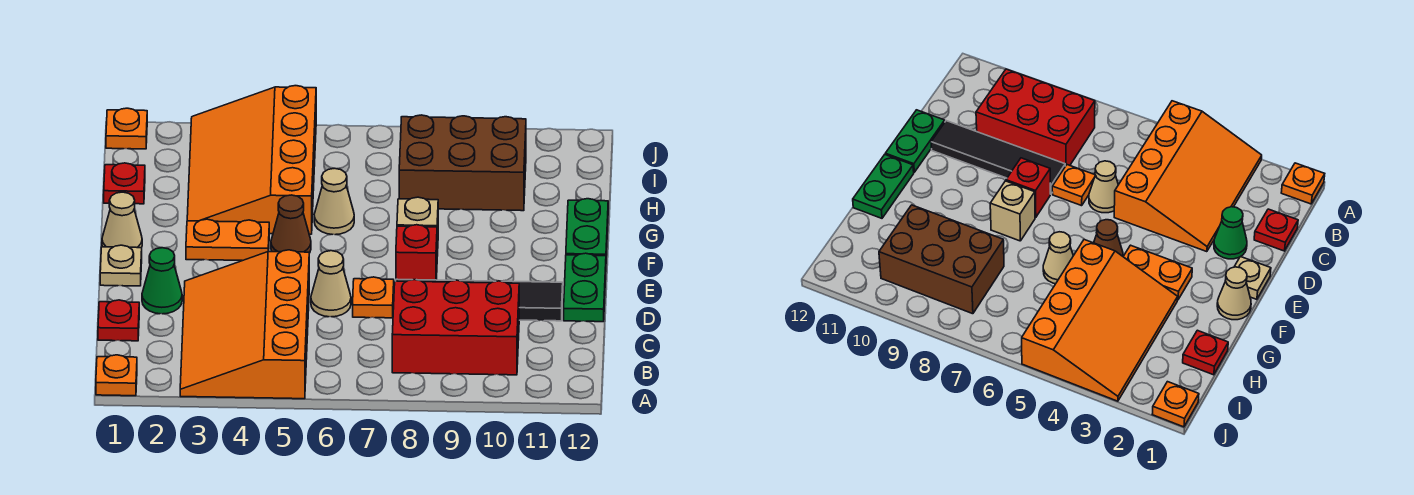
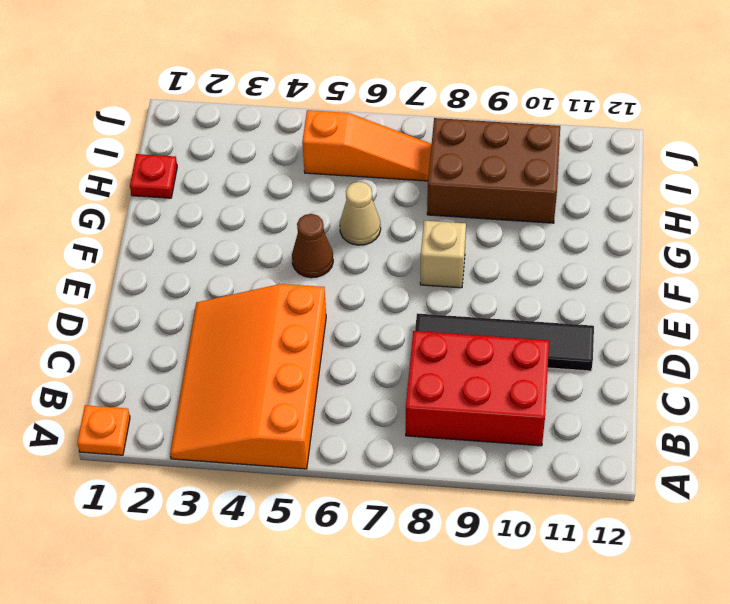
orange 1x3 slope [302,110,432,181] -> orange 3x4 slope [187,86,316,234]
none -> red 1x1 plate [98,300,139,341]
none -> green 1x1 cone [142,248,182,314]
none -> tan 1x1 cone [311,251,351,317]

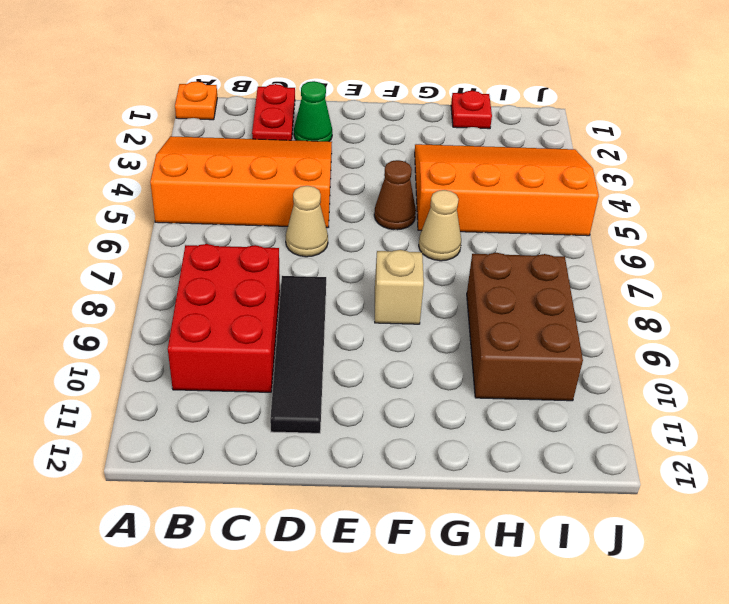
red 1x2 plate [252,84,295,140] -> red 1x1 plate [98,300,139,341]
none -> orange 1x1 plate [353,277,394,318]
none -> green 1x2 plate [564,253,606,322]
none -> tan 1x1 plate [100,245,142,286]

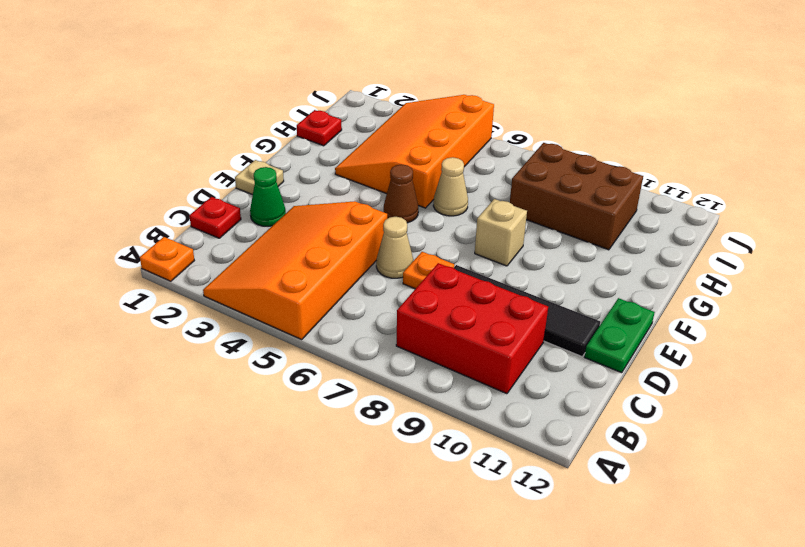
none -> red 1x1 brick [396,225,437,280]
none -> tan 1x1 cone [102,192,142,248]
none -> orange 1x2 plate [186,219,269,261]

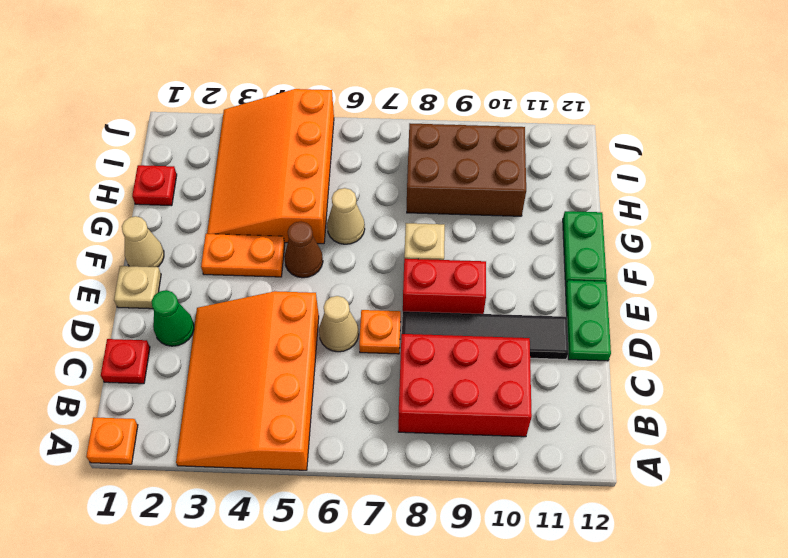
red 1x2 brick [403,259,486,314] -> red 1x1 brick [396,225,437,280]
none -> orange 1x1 plate [106,108,147,149]

